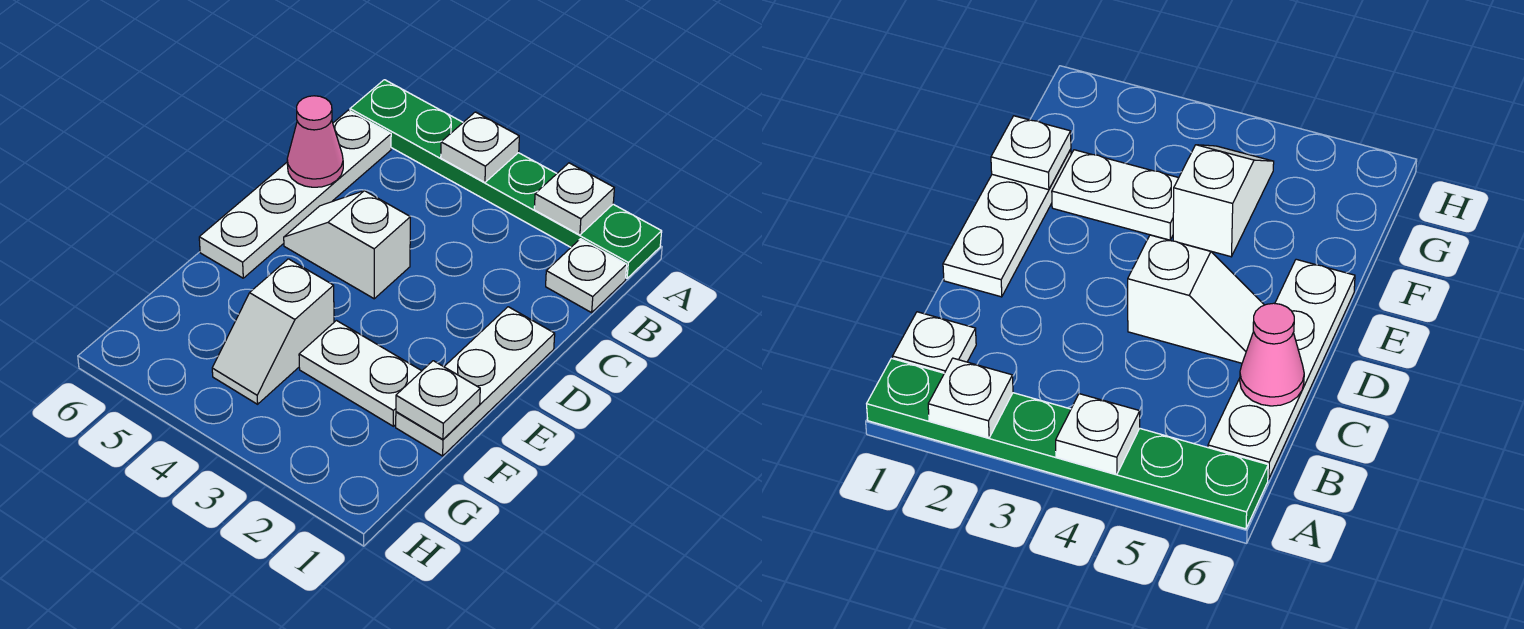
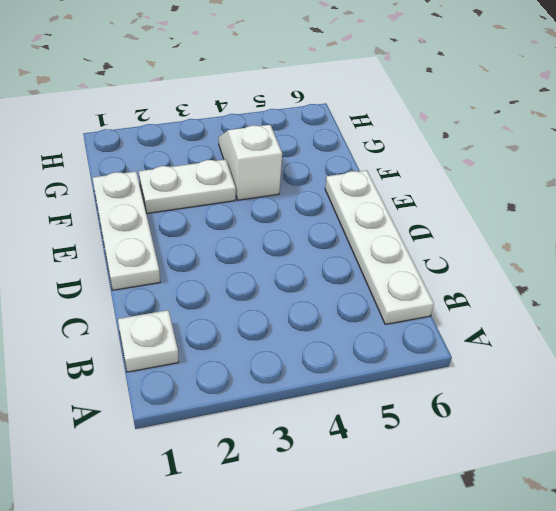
none -> green 1x6 plate [350,80,662,278]
none -> white 1x2 slope [284,191,410,299]

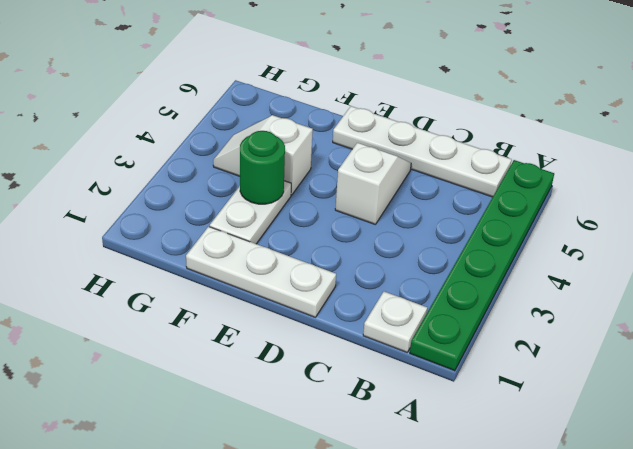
green 1x1 round brick [240,131,285,204] -> none
none -> white 1x1 plate [534,163,614,235]
none -> white 1x1 plate [441,112,519,182]

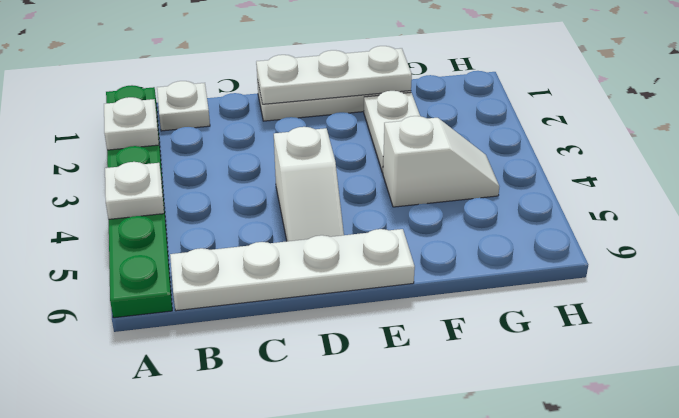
white 1x3 plate [256,46,412,104] -> white 1x1 plate [396,361,480,439]
none -> pink 1x1 cone [287,96,343,187]

